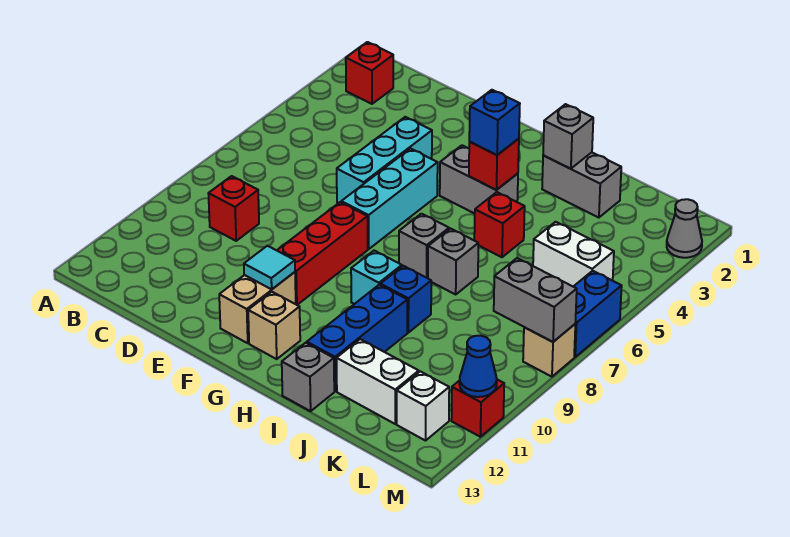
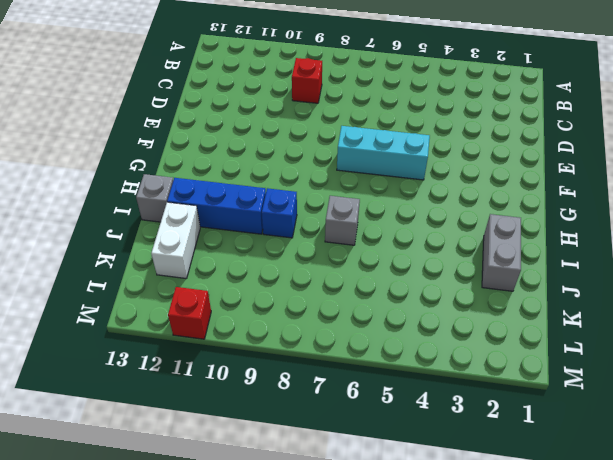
none -> red 1x1 brick [346,42,393,104]
none -> cyan 1x3 brick [337,117,432,203]
none -> red 1x3 brick [277,202,368,305]

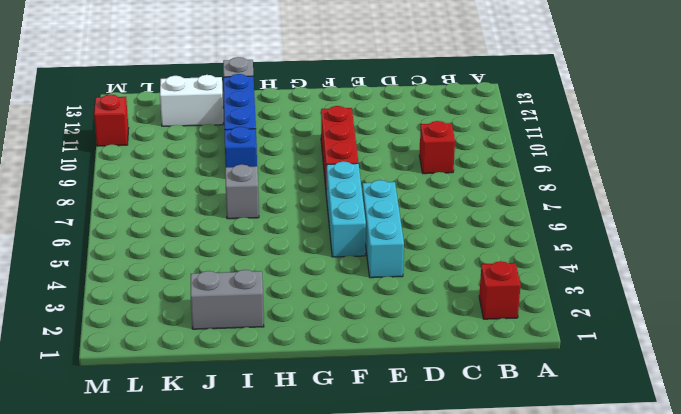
none -> tan 1x2 brick [219,272,296,343]
none -> grey 1x2 brick [440,145,518,214]
none -> tan 1x1 brick [248,292,300,359]

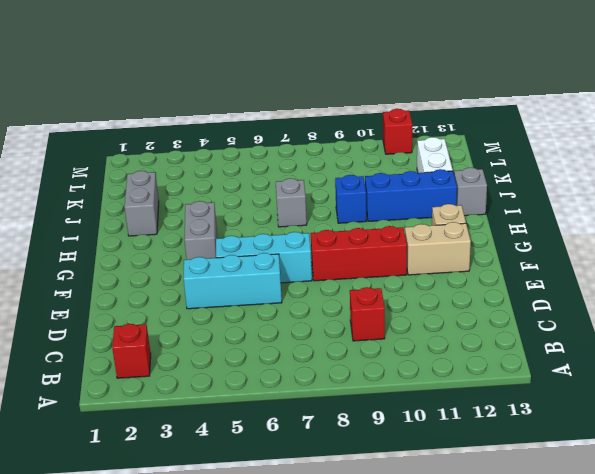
none -> grey 1x1 brick [399,214,449,278]
none -> cyan 1x1 brick [351,251,402,304]
none -> red 1x1 brick [474,192,525,257]

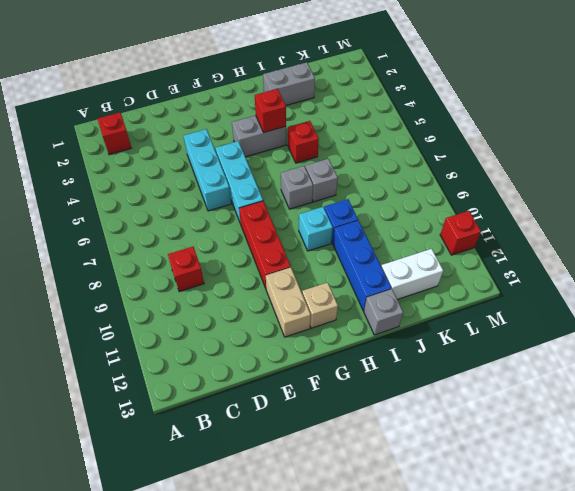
none -> white 1x2 brick [533,222,614,286]
none -> white 1x1 brick [397,371,449,441]
none -> grey 1x1 cone [667,199,702,258]

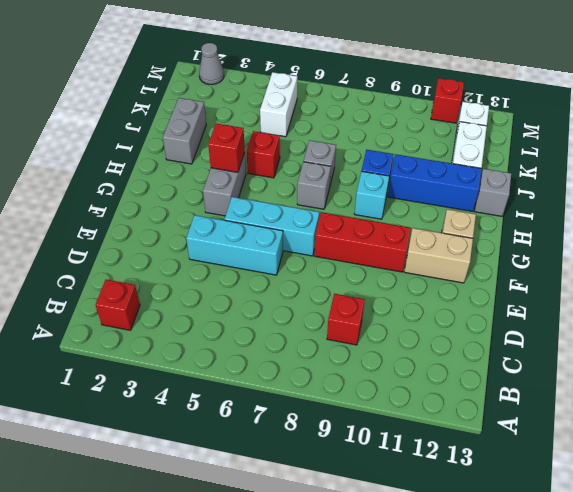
none -> blue 1x2 brick [573,271,622,357]
none -> tan 1x1 brick [523,324,575,377]
none -> cyan 1x1 tile [244,246,295,289]

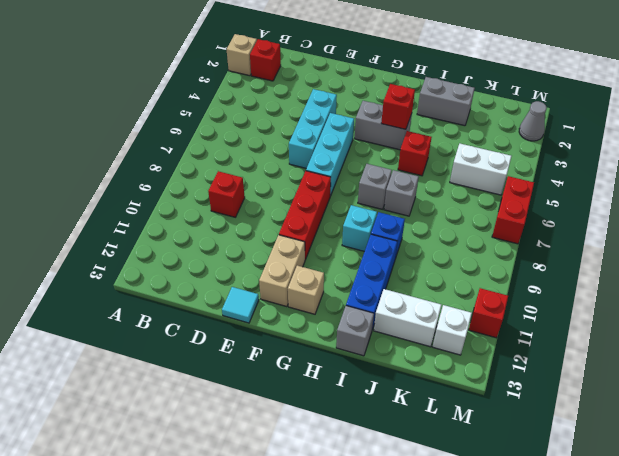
tan 1x1 brick [227,34,257,76] -> tan 1x1 brick moved to [523,324,575,377]
cyan 1x1 tile [222,287,259,323] -> cyan 1x1 tile moved to [244,246,295,289]
red 1x2 brick [492,176,534,244] -> blue 1x2 brick [573,271,622,357]
none -> grey 1x1 brick [543,104,593,169]
none -> grey 1x2 brick [494,258,577,342]
none -> blue 1x1 cone [459,336,497,397]

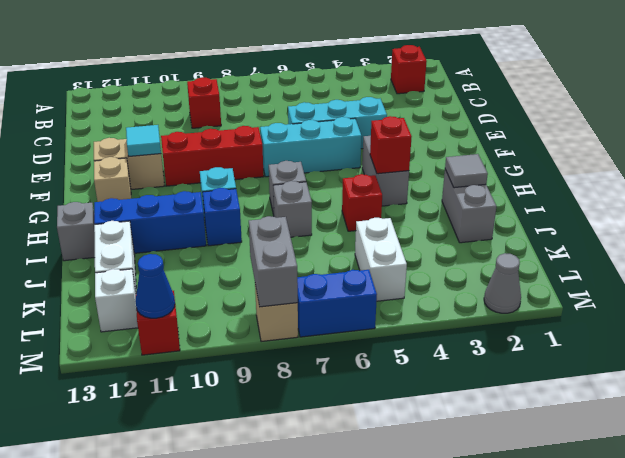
grey 1x1 tile [445,154,488,188] -> grey 1x1 brick [543,104,593,169]
none -> blue 1x1 brick [469,90,520,155]

